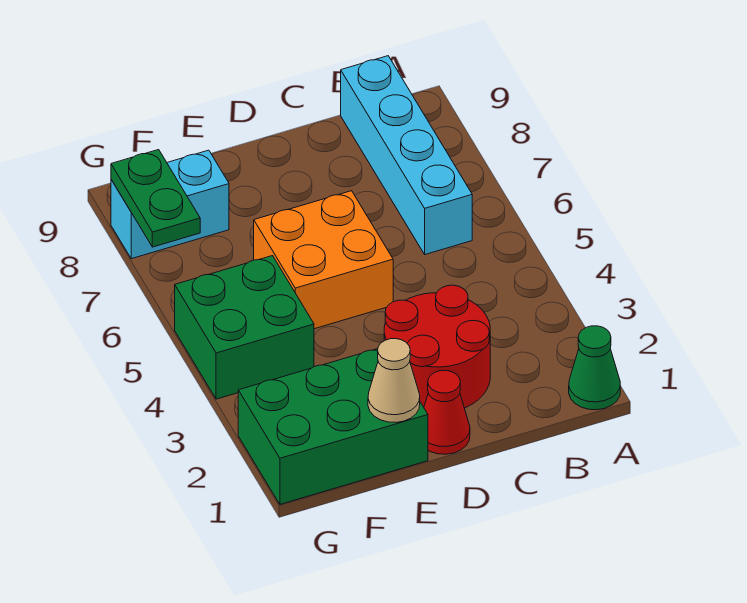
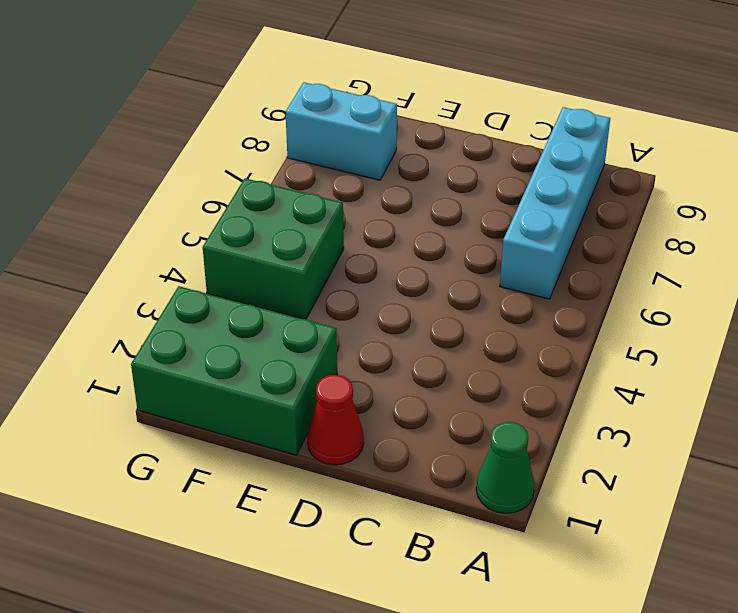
none -> red 2x2 round brick [384,285,490,408]
none -> orange 2x2 brick [254,191,393,329]

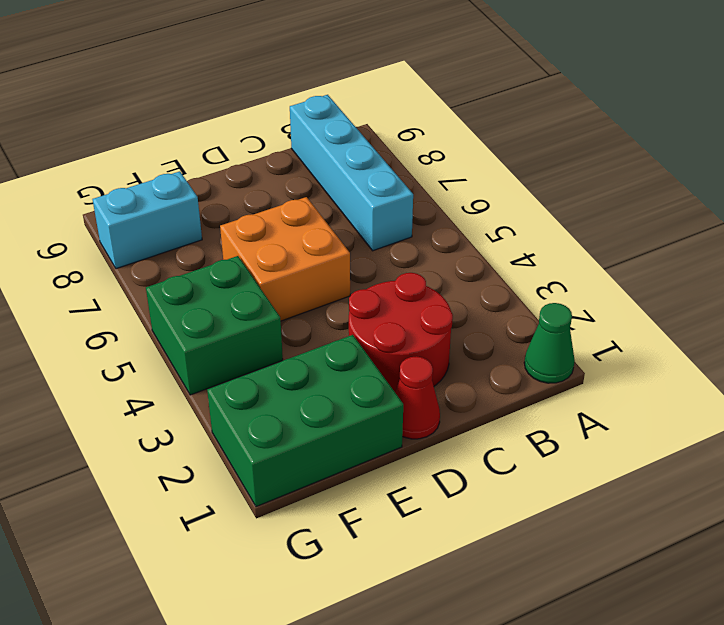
none -> tan 1x1 cone [368,339,420,422]
none -> green 1x2 plate [111,150,200,247]

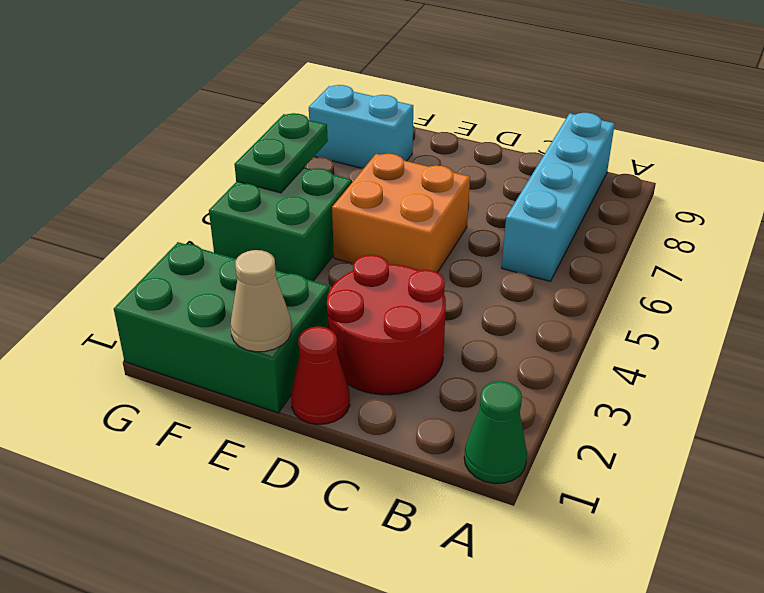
green 1x2 plate [234,113,328,193] -> green 1x2 plate moved to [111,150,200,247]

